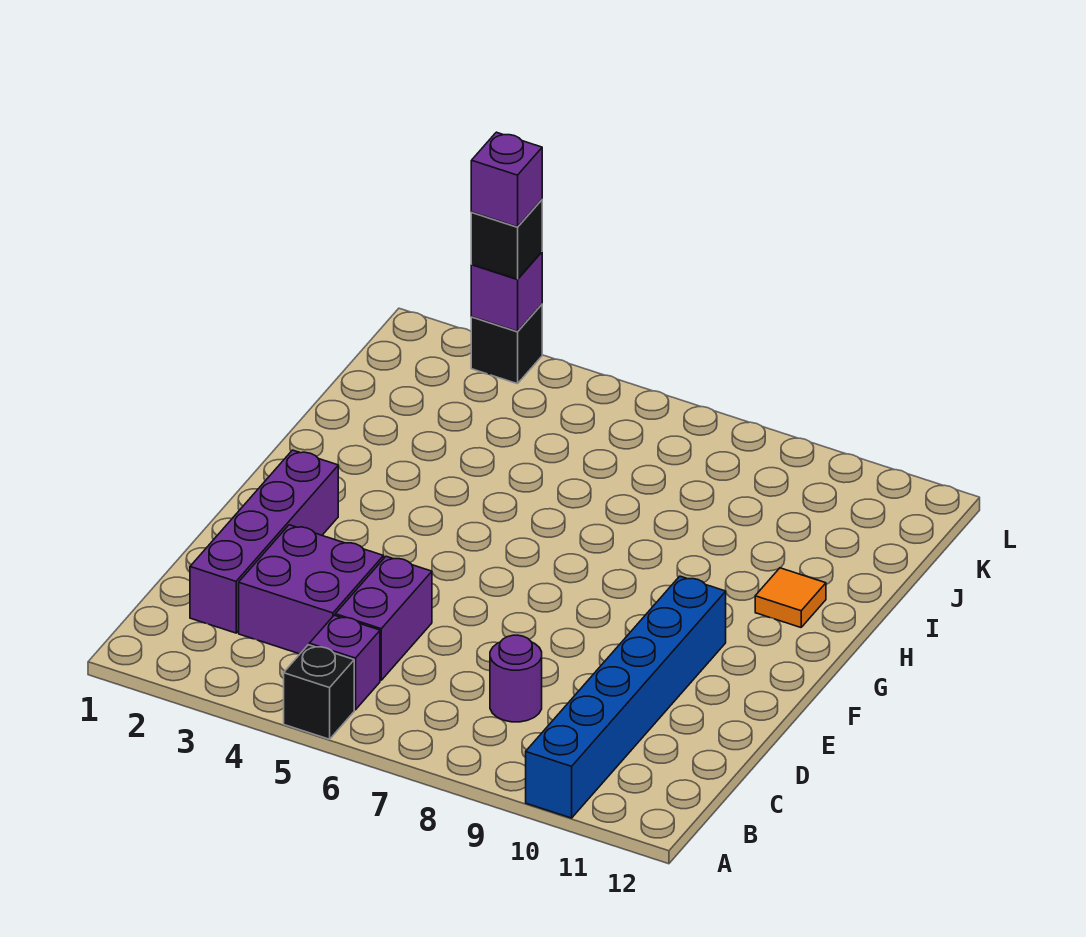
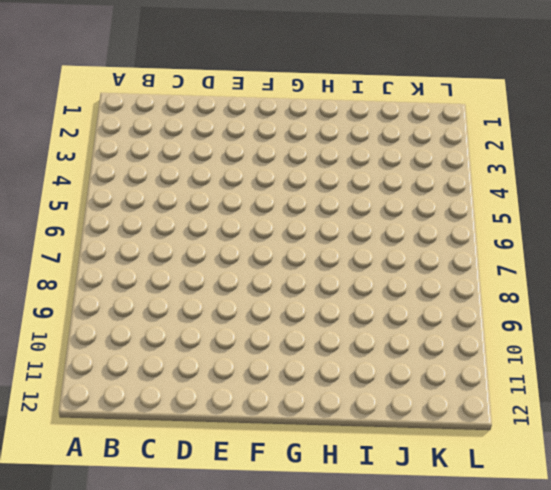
none -> black 1x1 brick [284,645,354,739]
none -> blue 1x6 brick [526,576,726,818]
none -> purple 1x1 brick [309,615,380,710]

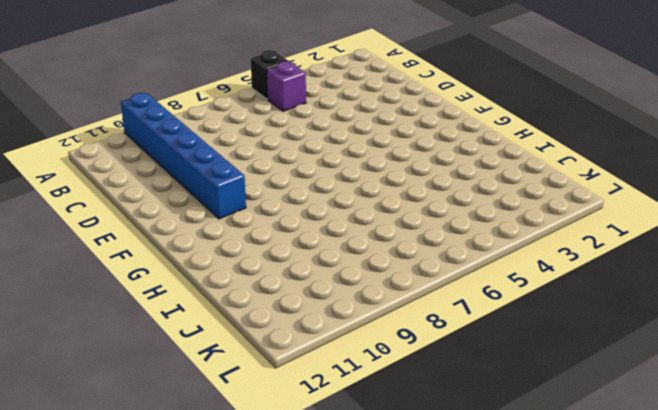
none -> purple 1x4 brick [190,450,338,633]
none -> purple 2x2 brick [239,525,384,654]
none -> purple 1x2 brick [335,556,432,680]

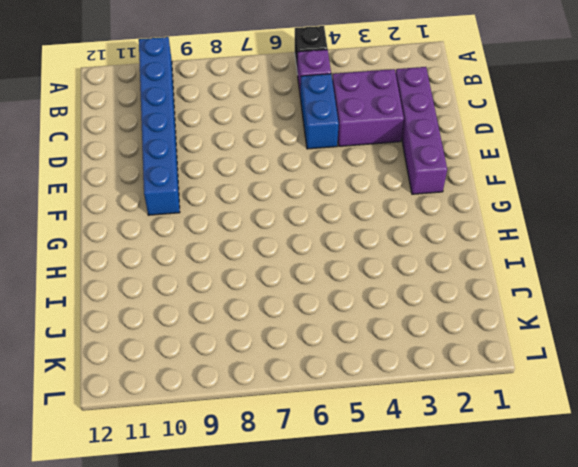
blue 1x2 brick [301,74,339,149] -> purple 1x2 brick [335,556,432,680]
none -> purple 1x1 round brick [490,635,542,722]
none -> orange 1x1 tile [755,568,826,627]
none -> black 1x1 brick [471,304,542,384]

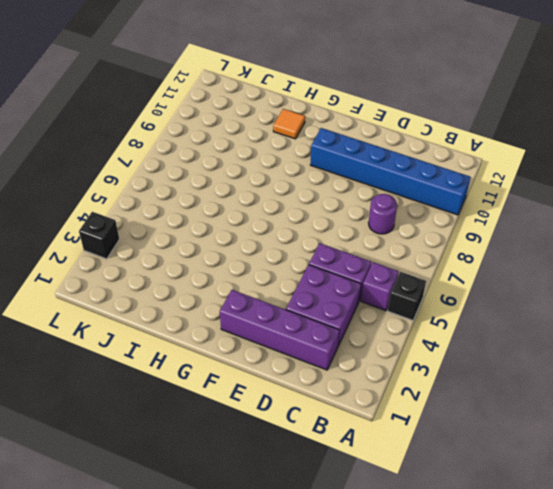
none -> purple 1x1 brick [471,252,542,331]
none -> black 1x1 brick [471,200,542,279]
none -> purple 1x1 brick [471,132,542,227]

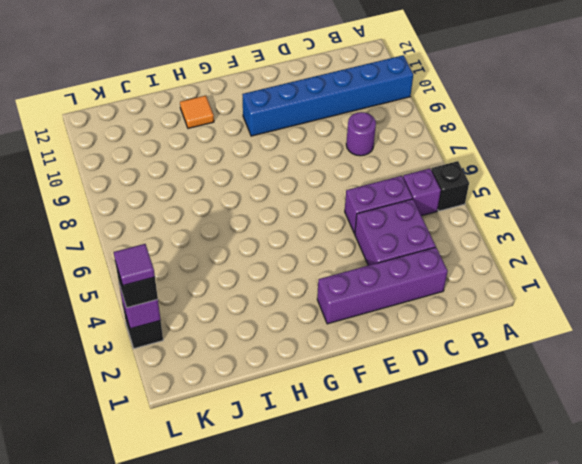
purple 1x1 tile [114,244,155,286] -> purple 1x1 brick [471,132,542,227]

